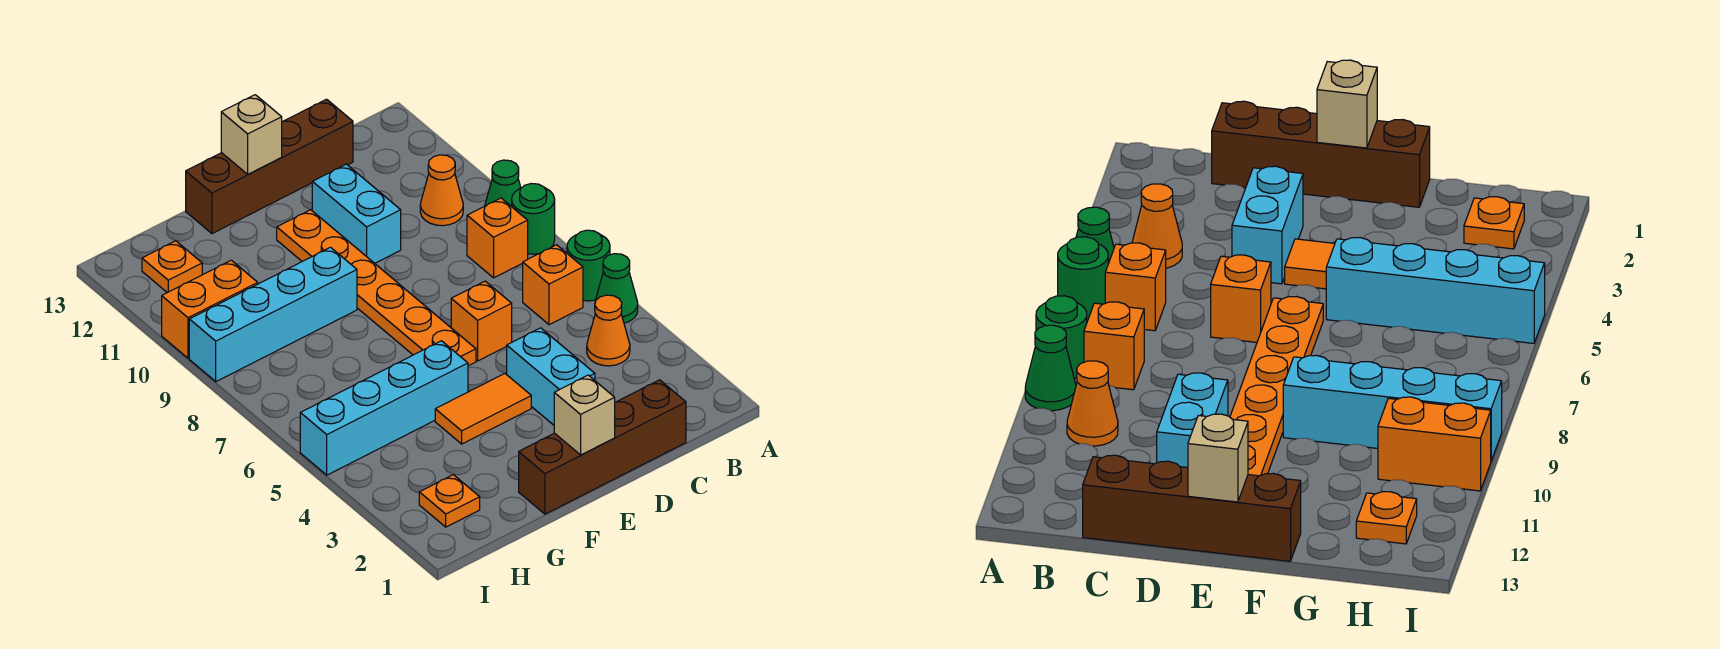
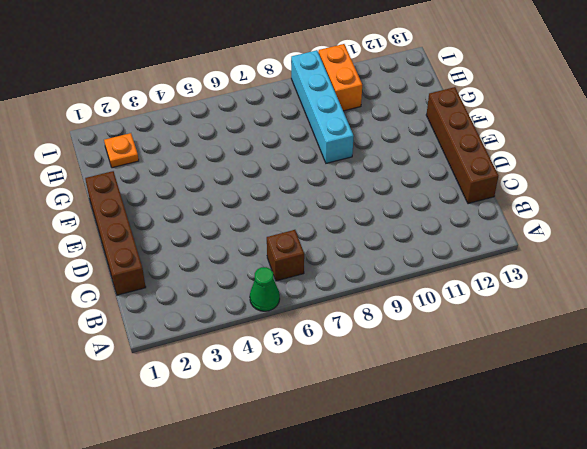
brown 1x1 brick [267,230,304,281] -> orange 1x1 brick [523,245,583,325]
none -> green 1x1 round brick [567,230,610,301]
none -> green 1x1 round brick [512,184,555,254]
none -> green 1x1 cone [485,160,521,207]

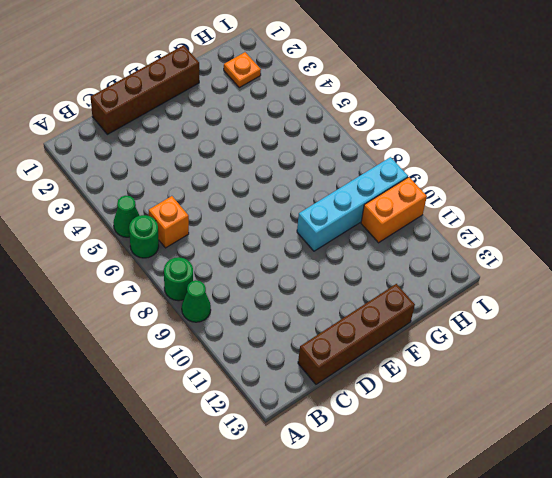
none -> orange 1x1 cone [587,295,630,366]
none -> orange 1x1 brick [467,198,528,278]
none -> orange 1x1 cone [420,155,463,226]

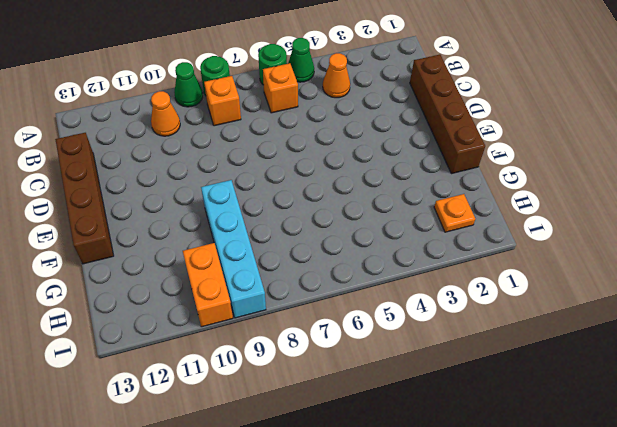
none -> cyan 1x2 brick [507,328,595,425]
none -> orange 1x1 brick [451,281,512,361]
none -> cyan 1x2 brick [312,164,401,263]

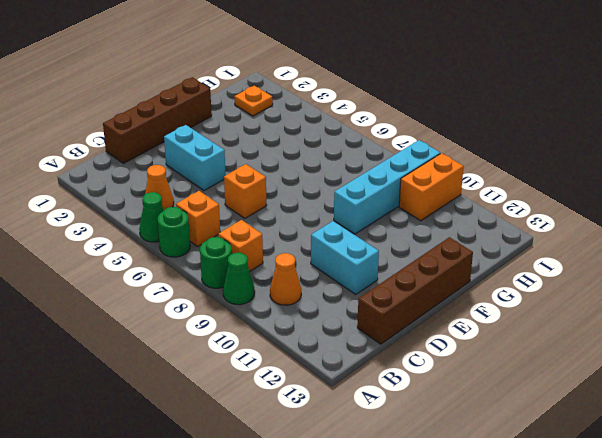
none -> orange 1x2 tile [435,374,531,444]
none -> orange 1x6 plate [277,210,476,366]
none -> cyan 1x4 brick [300,341,468,475]

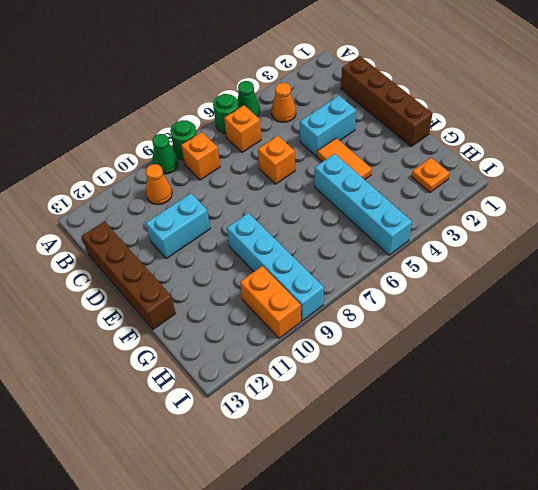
none -> orange 1x6 plate [277,210,476,366]
none -> orange 1x1 plate [142,241,202,293]
none -> tan 1x1 brick [554,375,615,455]

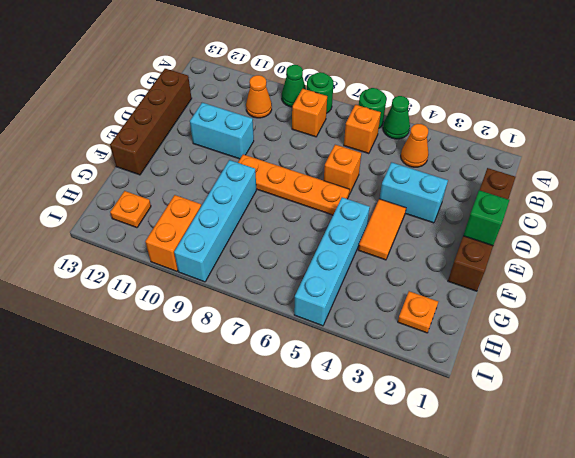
green 1x1 brick [463,190,509,246] -> tan 1x1 brick [554,375,615,455]
orange 1x4 plate [238,154,349,215] -> orange 1x6 plate [277,210,476,366]
none -> tan 1x1 brick [221,95,282,174]

